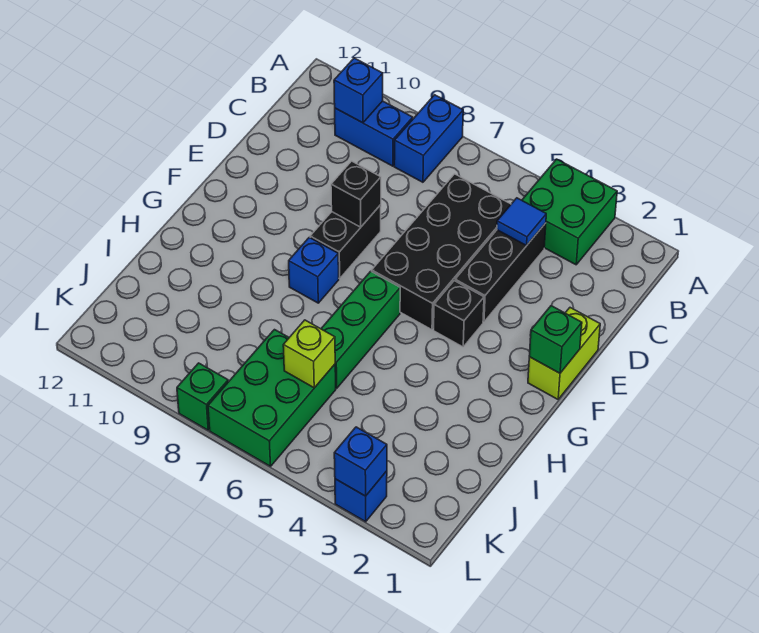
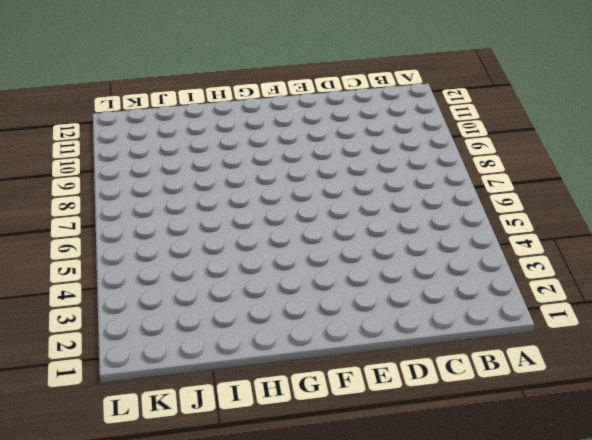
none -> green 2x2 brick [522,159,617,265]
none -> blue 1x2 brick [394,95,463,182]
none -> blue 1x2 brick [335,101,413,166]

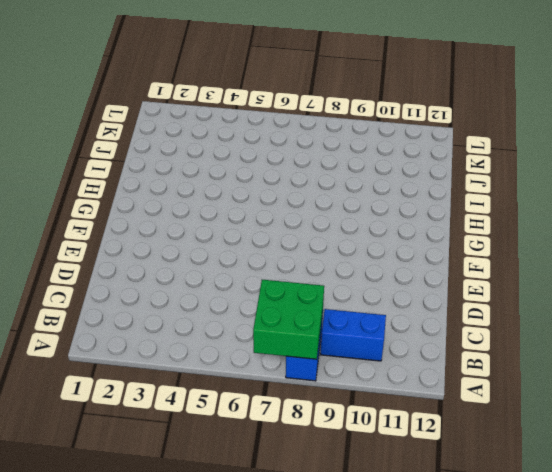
green 2x2 brick [253,280,324,359] -> green 2x2 brick moved to [522,159,617,265]
none -> black 1x3 brick [455,223,546,322]
none -> black 2x4 brick [372,174,511,330]
none -> lime 1x2 brick [528,308,600,399]

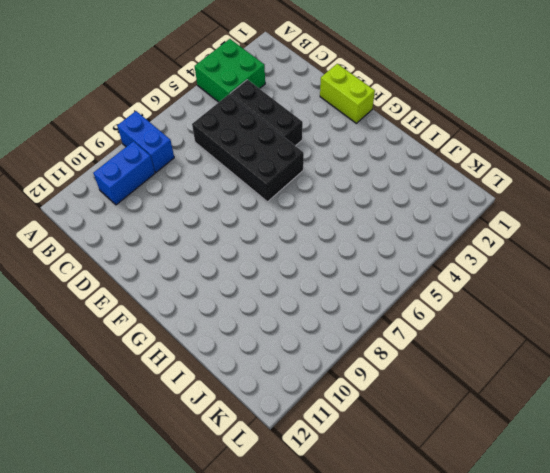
none -> black 1x2 brick [310,205,381,278]
none -> black 1x1 brick [434,281,484,347]
none -> green 1x3 brick [321,271,400,388]

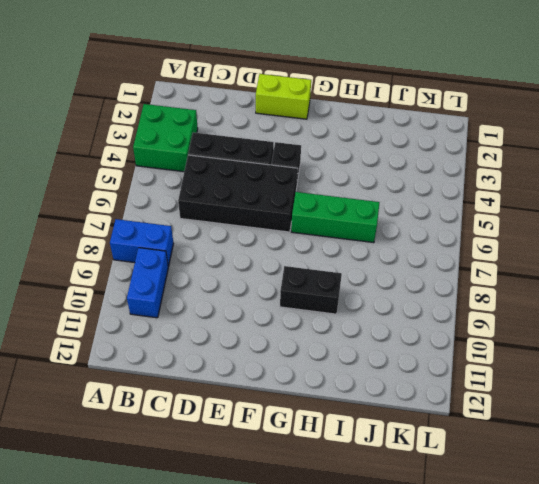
black 1x2 brick [280,266,342,314] -> black 1x2 brick moved to [310,205,381,278]
none -> blue 1x1 brick [289,237,339,303]
none -> green 2x3 brick [208,330,336,466]
none -> blue 1x1 brick [335,471,387,522]

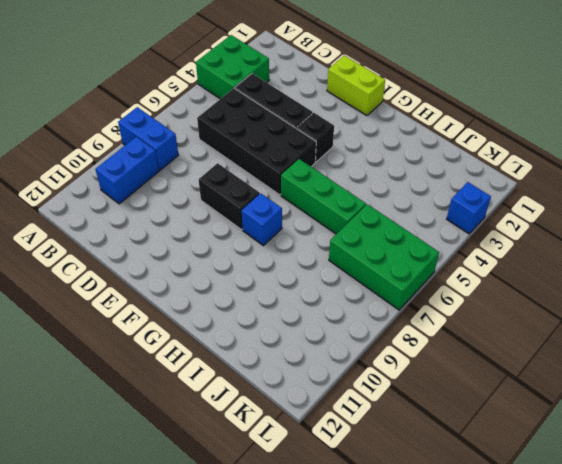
none -> green 1x1 brick [177,363,228,430]
none -> blue 1x1 brick [334,58,383,123]
none -> blue 1x1 tile [497,198,546,246]

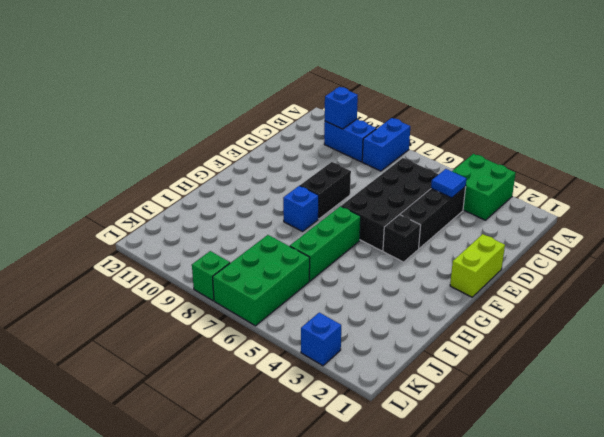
none -> black 1x1 brick [331,161,381,227]
none -> green 1x1 brick [529,306,582,373]
none -> lime 1x1 brick [283,320,335,388]

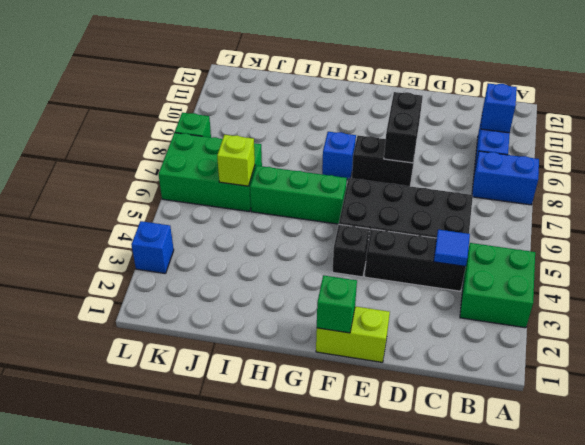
black 1x2 brick [384,92,423,163] -> black 1x1 brick [331,161,381,227]
none -> blue 1x1 brick [334,427,387,496]

